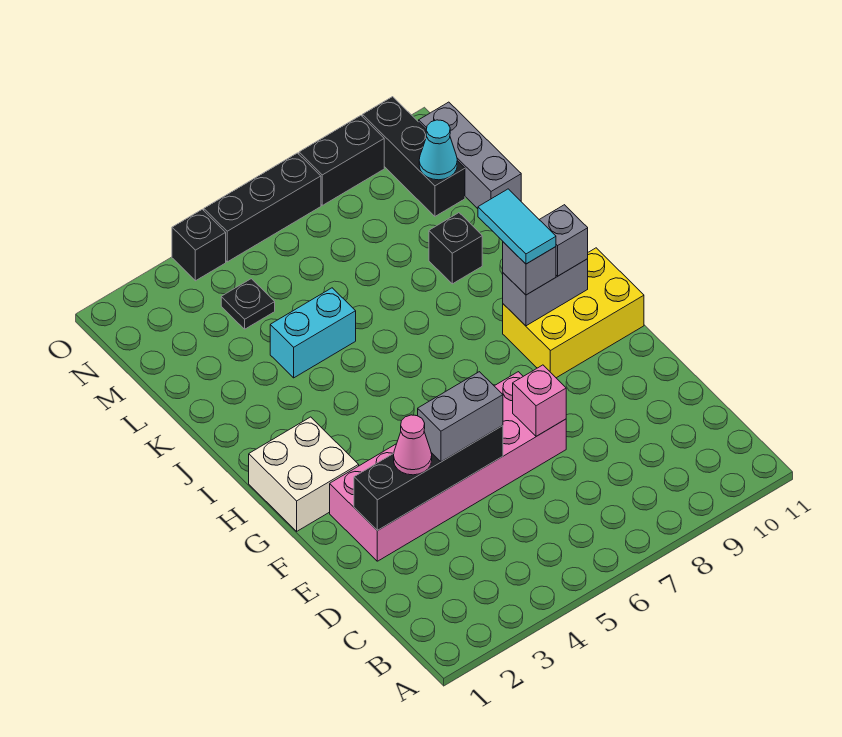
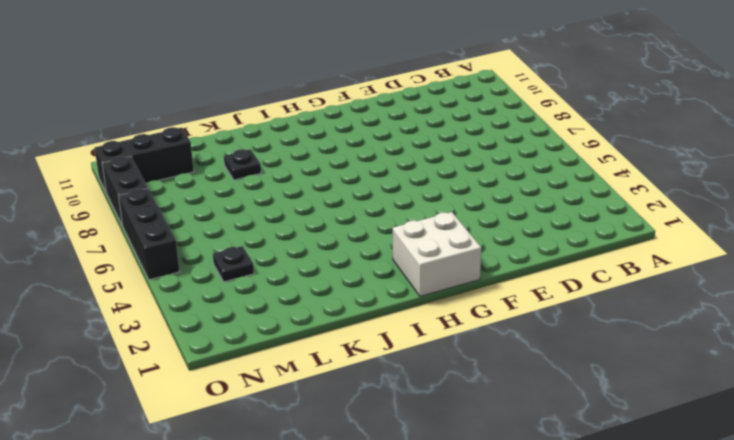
black 1x1 plate [224,149,261,180] -> black 1x1 brick [429,213,482,284]
none -> pink 2x6 brick [330,372,566,561]
none -> yellow 2x3 brick [503,248,644,378]
none -> cyan 1x2 brick [270,288,356,378]

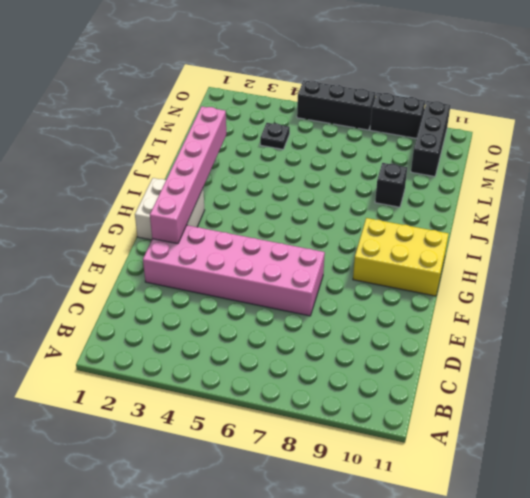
pink 1x6 brick [150,106,226,244] -> none
none -> cyan 1x2 brick [270,288,356,378]
none -> grey 1x3 brick [419,102,521,209]
none -> black 1x1 brick [172,209,226,281]

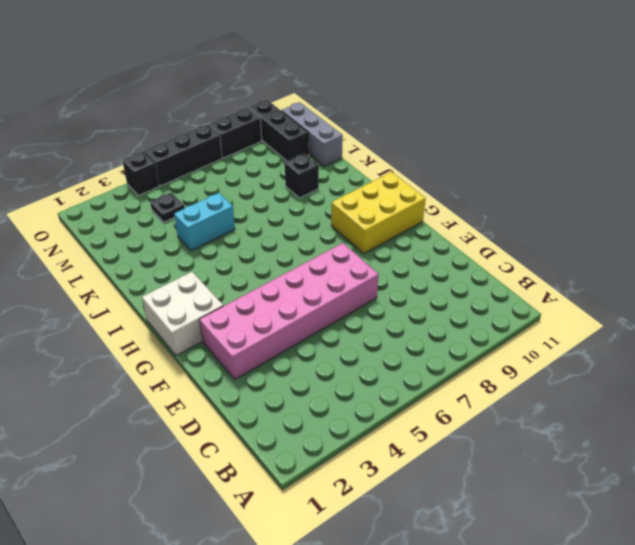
none -> black 1x4 brick [354,426,503,531]
none -> pink 1x1 brick [513,365,566,436]
none -> grey 1x2 brick [503,259,588,326]

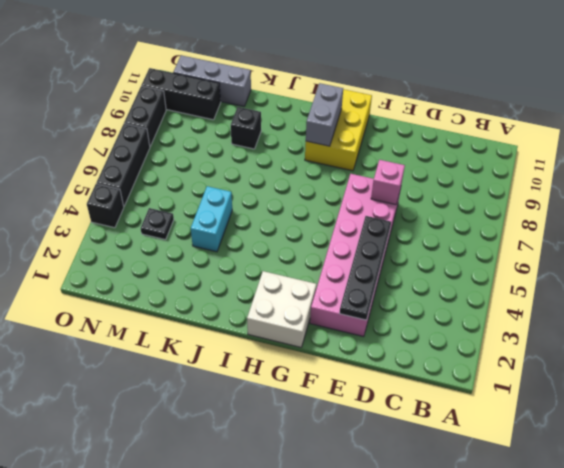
black 1x4 plate [339,216,391,320] -> black 1x4 brick [354,426,503,531]
none -> cyan 1x1 cone [419,120,457,180]
none -> pink 1x1 cone [394,415,432,475]
none -> grey 1x2 brick [418,372,503,462]

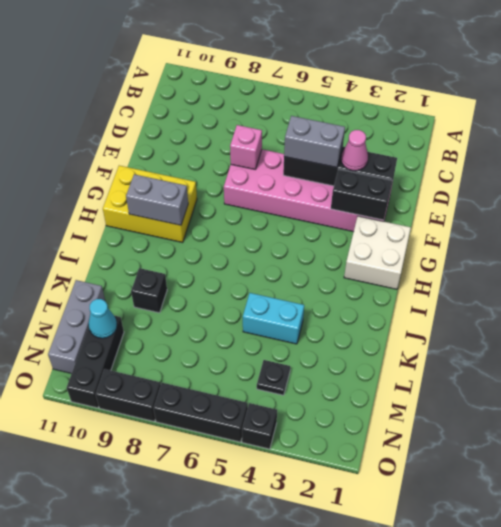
black 1x2 brick [331,169,392,220] -> none
none -> grey 1x1 brick [503,242,556,295]
none -> grey 1x1 brick [539,205,588,276]
none -> cyan 1x2 tile [478,189,556,264]

